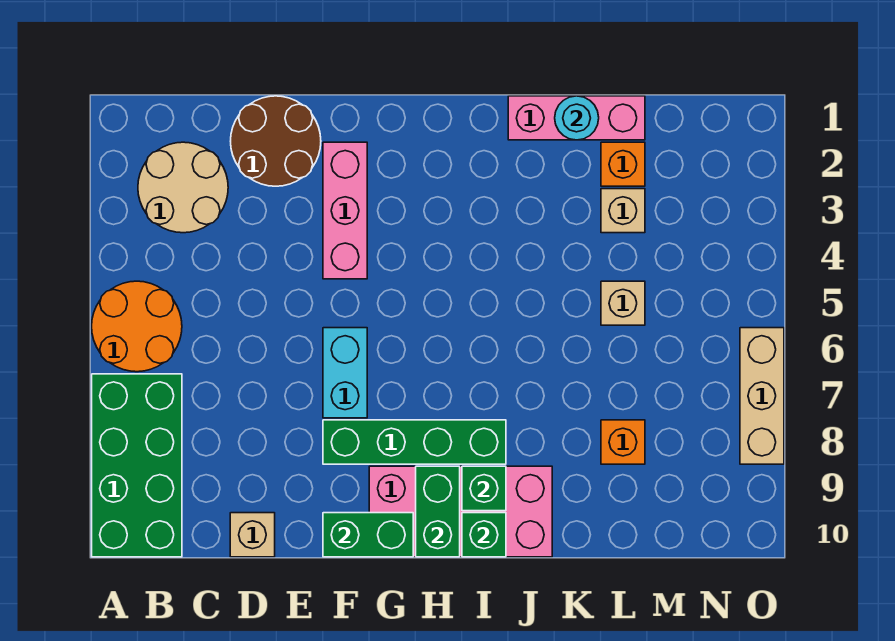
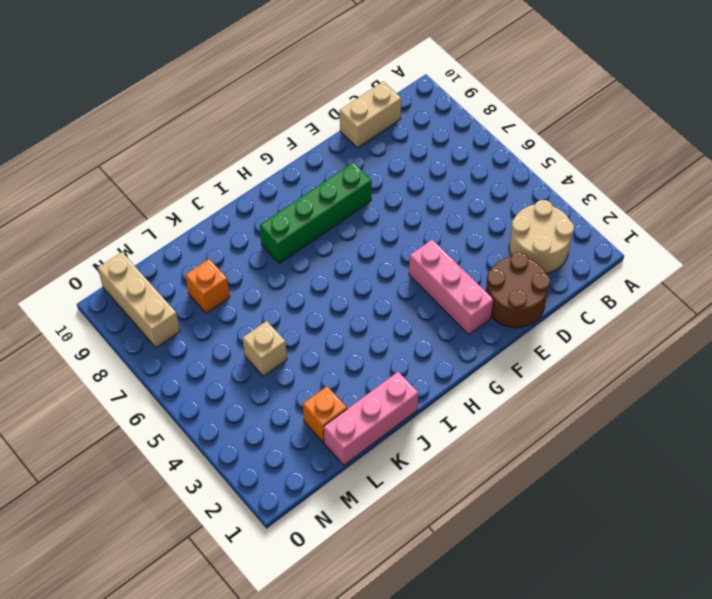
tan 1x2 brick [340,81,401,148] -> tan 1x1 brick [230,513,275,557]
tan 1x3 brick [98,252,180,348] -> tan 1x3 brick moved to [740,328,784,464]
none -> orange 2x2 round brick [92,281,182,372]
none -> green 2x4 brick [92,374,182,557]
none -> cyan 1x2 brick [323,328,367,418]

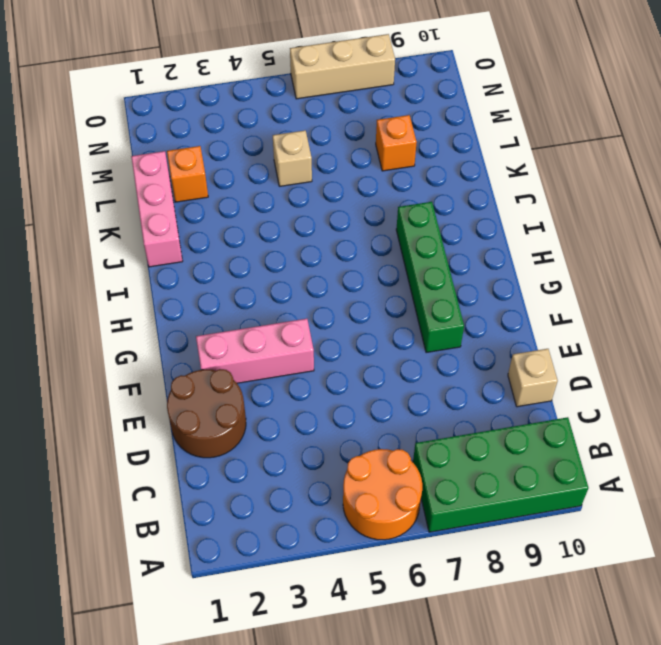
none -> tan 2x2 round brick [138,142,228,233]
none -> cyan 1x2 brick [323,328,367,418]
none -> pink 2x4 brick [369,466,552,557]

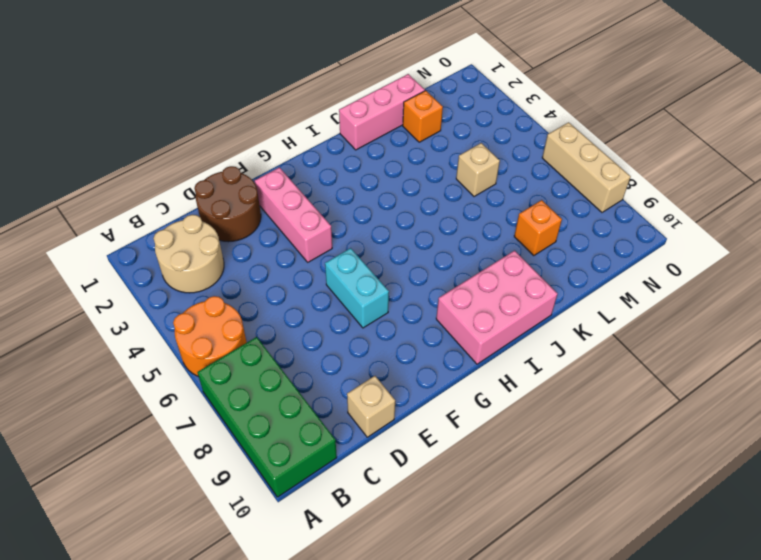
pink 2x3 brick [436,251,558,364] -> pink 2x4 brick [369,466,552,557]
none -> green 1x4 brick [323,420,506,464]
none -> tan 1x1 brick [601,189,645,233]
none -> green 1x2 brick [323,513,413,557]

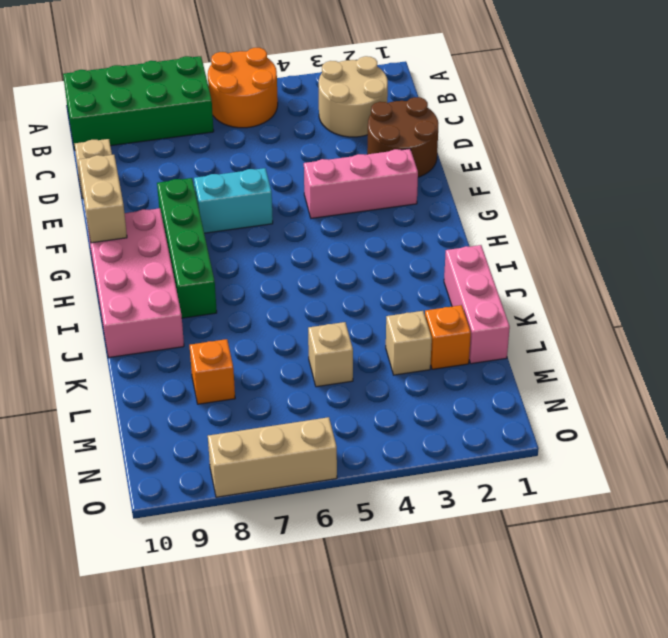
tan 1x2 brick [78,155,127,243] -> green 1x2 brick [323,513,413,557]
none -> green 1x2 brick [416,466,460,557]
none -> green 1x1 brick [462,466,506,511]
none -> green 1x1 brick [462,513,506,557]

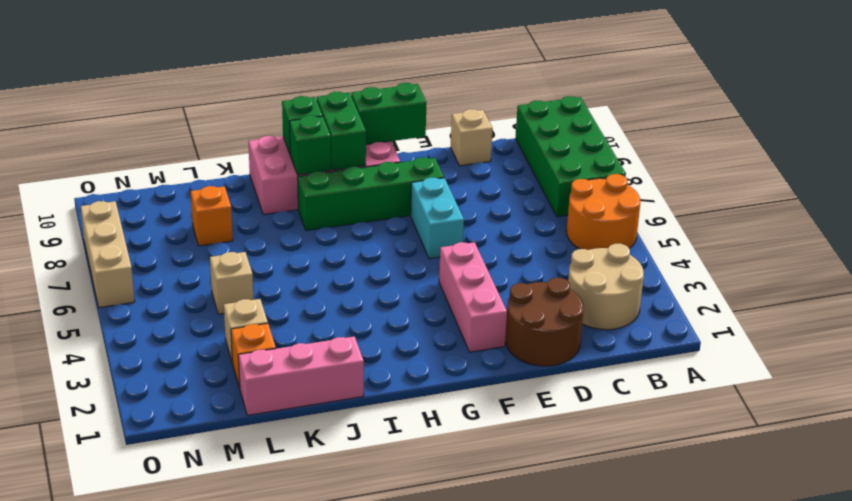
none -> cyan 1x1 round brick [555,96,599,140]

